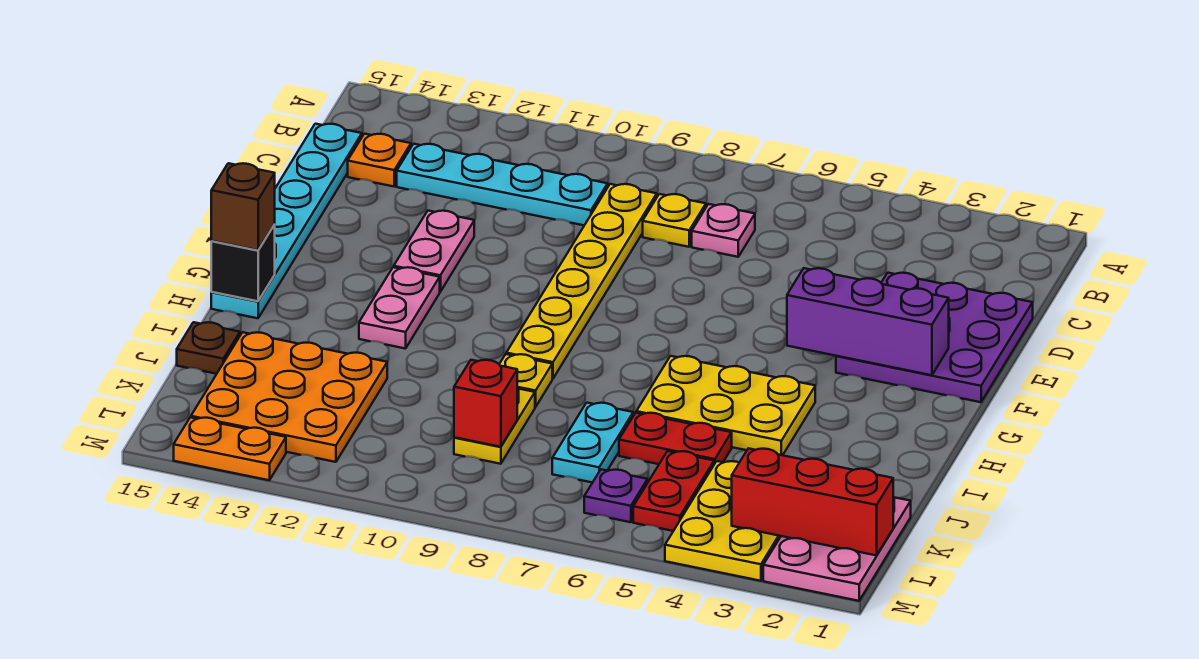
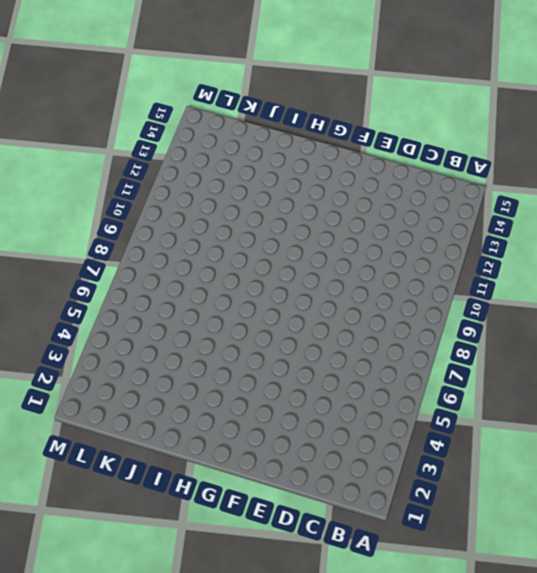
none -> pink 1x1 plate [692,204,755,257]
none -> yellow 1x1 plate [643,194,706,247]
none -> yellow 1x6 plate [506,184,657,379]

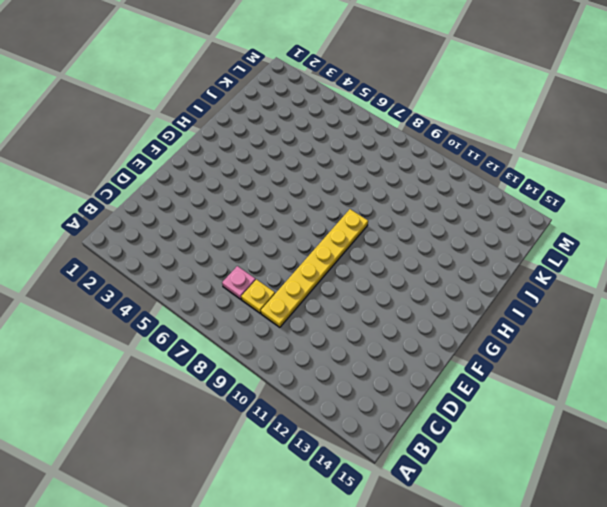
none -> cyan 1x4 plate [397,144,608,225]
none -> orange 1x1 plate [348,134,411,187]
none -> cyan 1x6 plate [211,124,362,318]

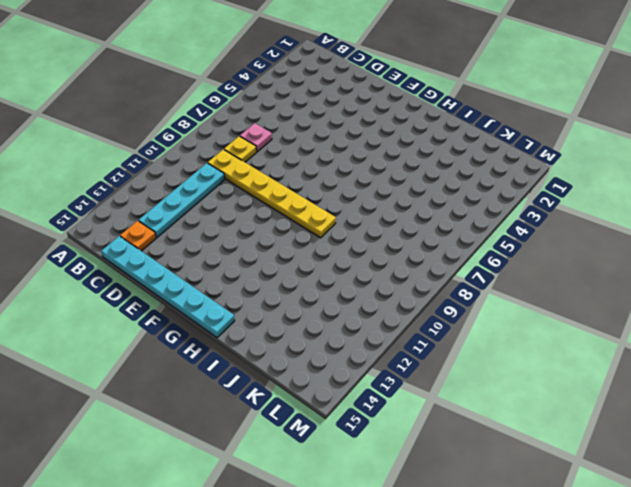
none -> purple 3x3 plate [836,273,1033,402]
none -> pink 1x2 plate [394,211,474,292]
none -> pink 1x2 plate [359,267,440,349]

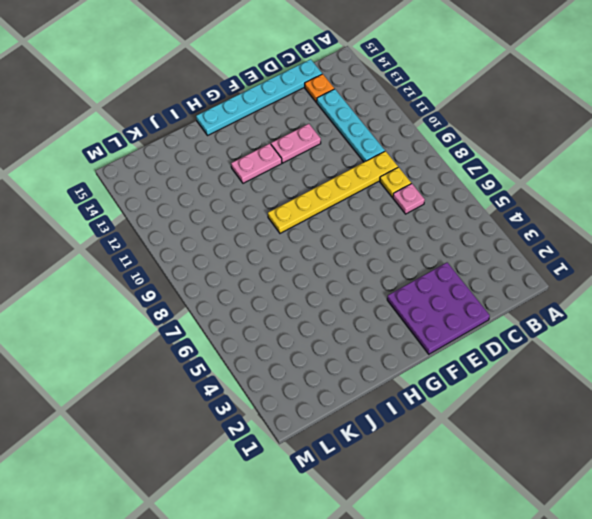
none -> yellow 2x3 plate [636,356,815,455]
none -> yellow 1x1 plate [499,354,552,407]
none -> red 1x2 plate [619,413,732,464]

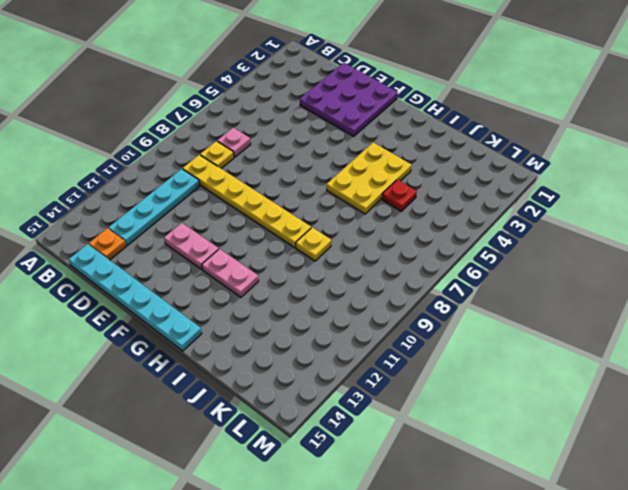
red 1x1 plate [382,180,417,211] -> red 1x2 plate [619,413,732,464]
none -> cyan 1x2 plate [552,403,633,483]
none -> yellow 1x2 plate [454,389,535,464]
none -> orange 3x3 plate [191,332,387,462]

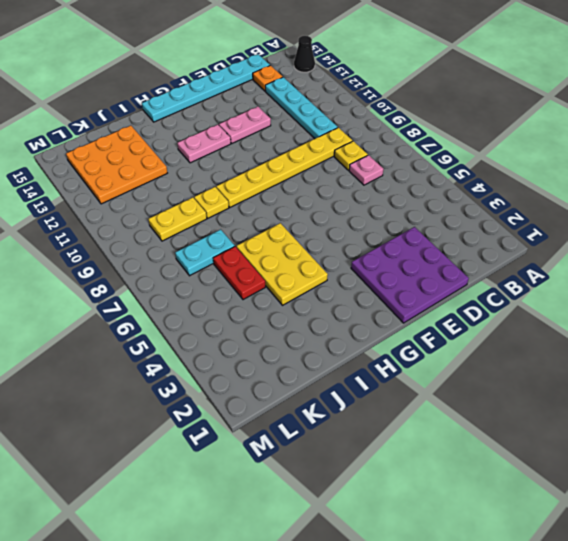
black 1x1 cone [294,36,315,72] -> none
none -> brown 1x1 plate [177,322,240,374]
none -> pink 2x3 plate [763,497,911,601]
none -> yellow 2x3 plate [665,461,781,581]

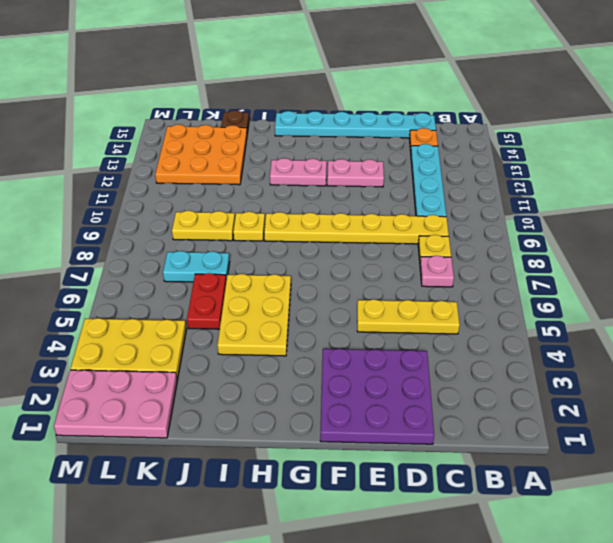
yellow 1x3 plate [357,299,460,334] -> none
none -> red 1x2 plate [633,451,714,531]
none -> purple 1x1 plate [584,469,648,522]
none -> orange 1x2 plate [174,417,286,480]

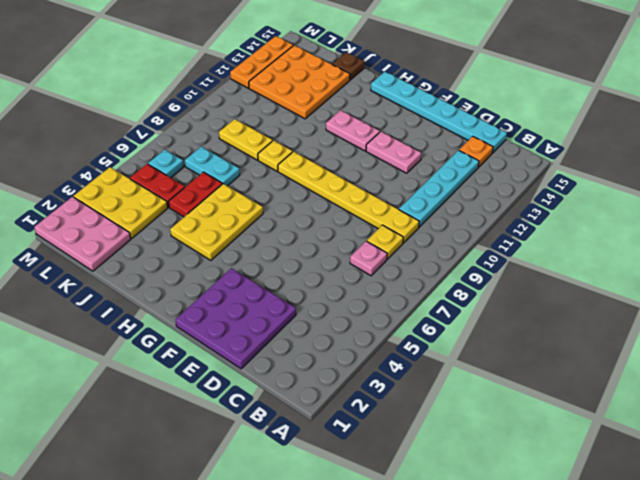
cyan 1x1 plate [148,150,184,178] -> purple 1x1 plate [584,469,648,522]
orange 1x3 plate [230,36,293,88] -> orange 1x2 plate [174,417,286,480]
none -> purple 1x3 brick [787,268,949,375]
none -> black 1x1 brick [211,225,275,301]
none -> red 1x1 brick [454,360,517,447]

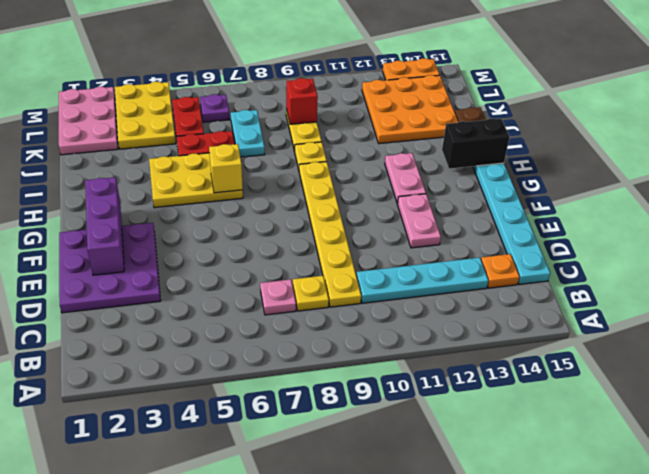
purple 1x3 brick [85,177,124,275] -> purple 1x3 brick turned to [787,268,949,375]
yellow 1x1 brick [209,144,243,193] -> none
black 1x2 brick [442,118,510,169] -> black 1x1 brick [211,225,275,301]
none -> red 1x3 brick [732,448,894,555]
none -> brown 1x1 brick [211,163,275,250]

